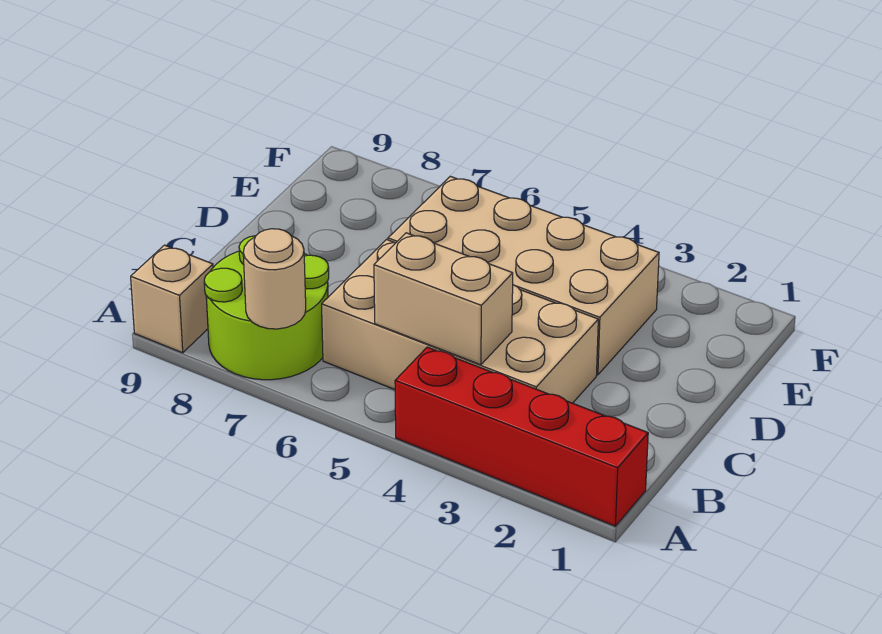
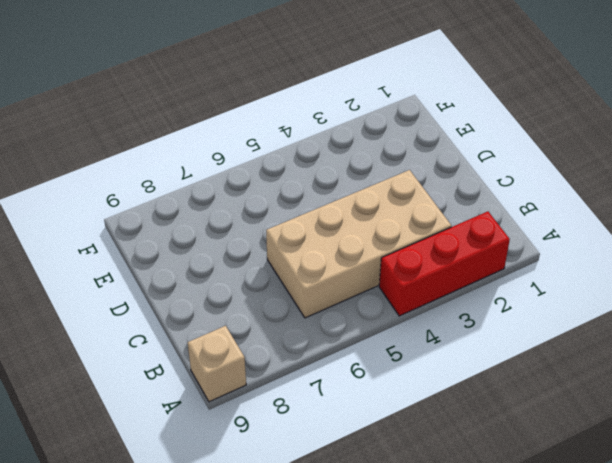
red 1x3 brick [379,211,510,316] -> red 1x4 brick [395,347,648,526]
none -> lime 2x2 round brick [204,236,329,380]
none -> tan 2x4 brick [388,176,659,375]

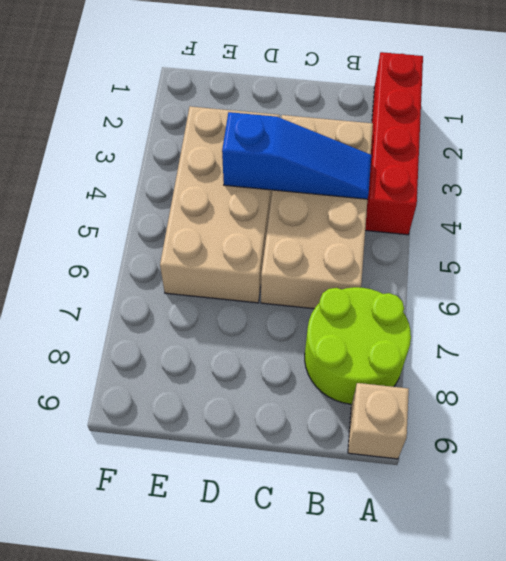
blue 1x3 slope [222,112,371,199] -> tan 1x2 brick [374,233,513,365]
none -> tan 1x1 round brick [243,229,306,329]

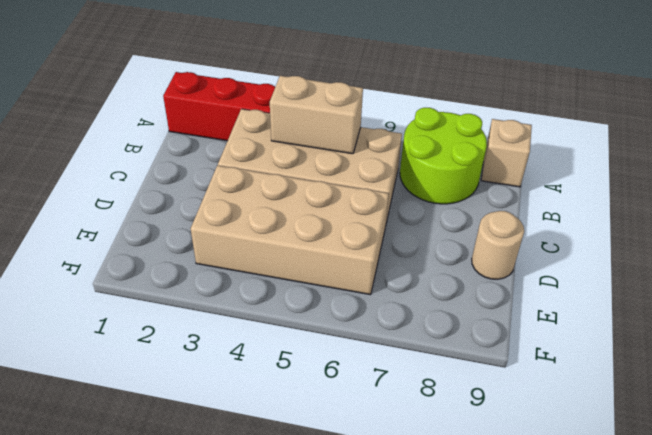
tan 1x1 round brick [472,211,524,279] -> tan 1x1 round brick moved to [243,229,306,329]

